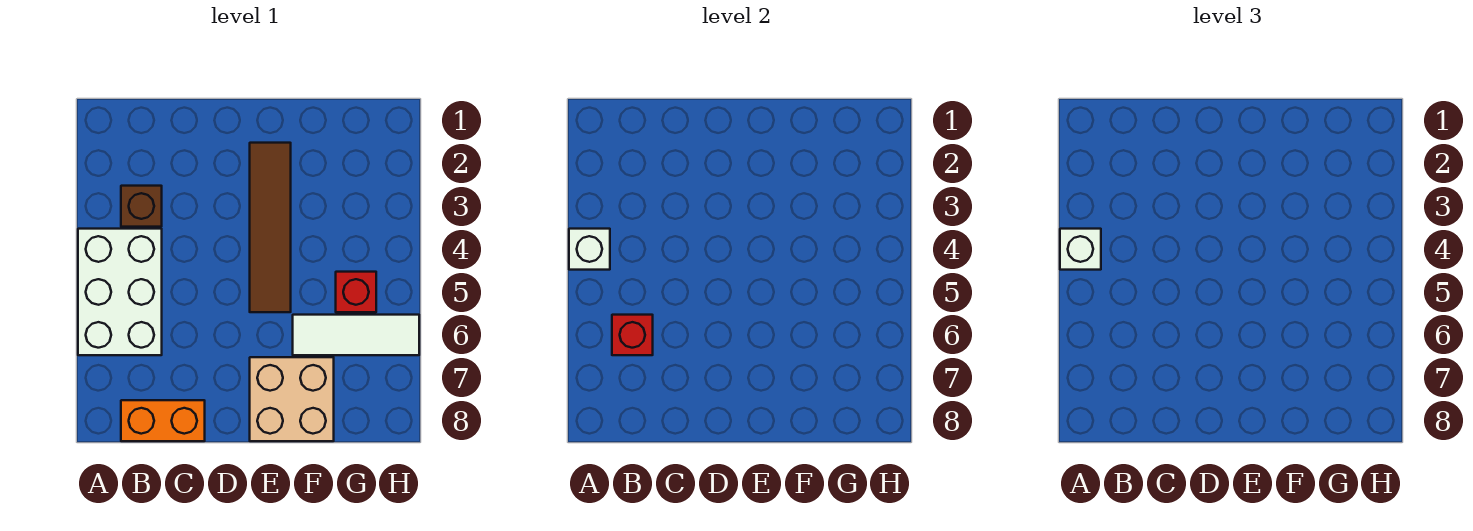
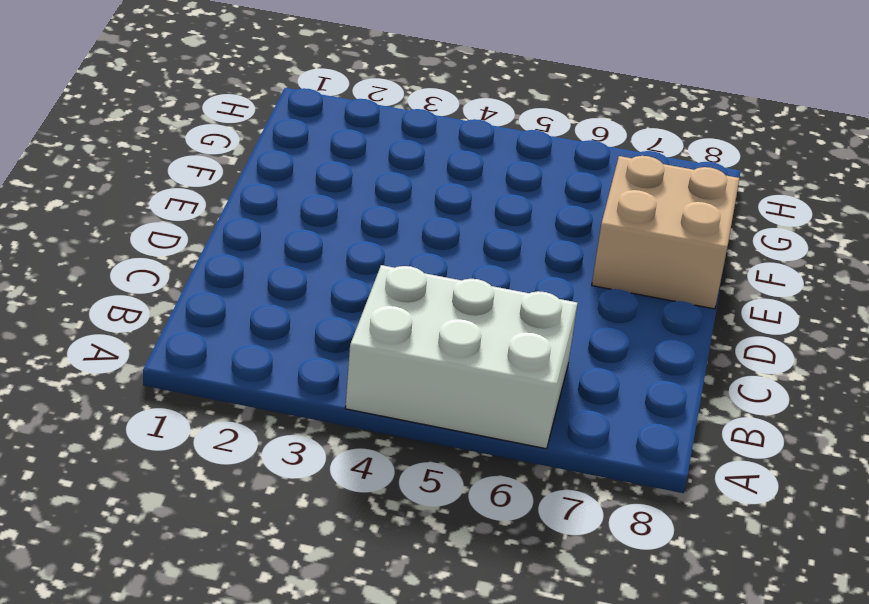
none -> brown 1x1 brick [121,186,162,227]
none -> orange 1x2 brick [121,400,205,441]

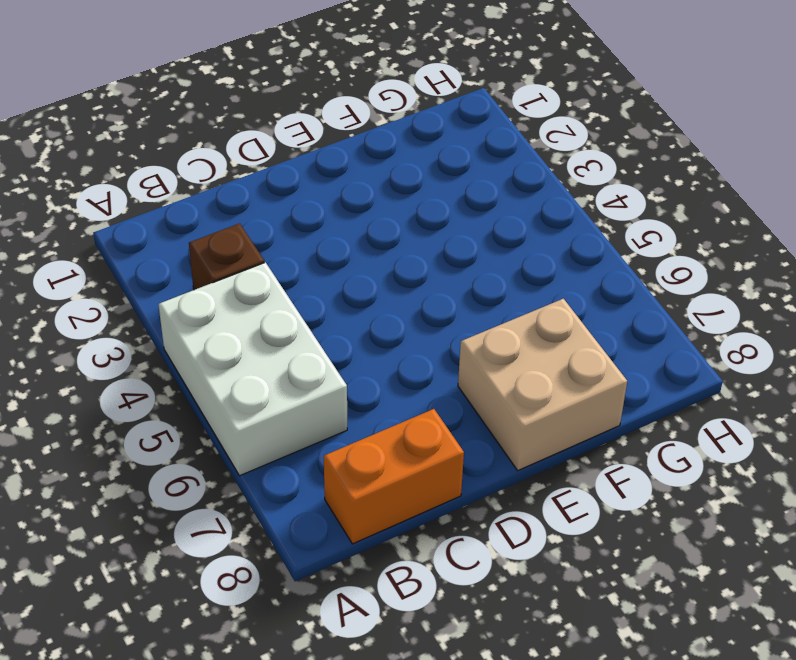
none -> brown 1x4 tile [250,143,291,312]
none -> white 1x3 tile [293,315,419,355]

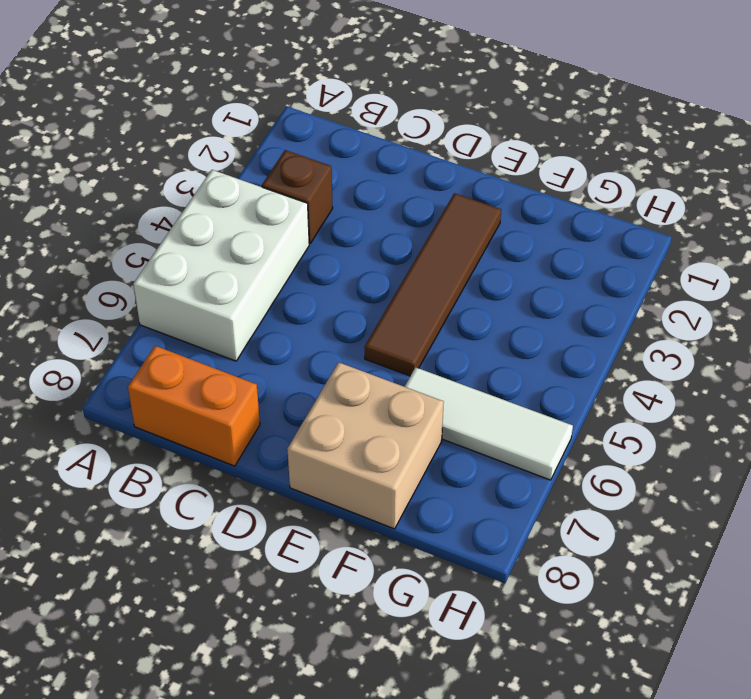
none -> red 1x1 brick [336,272,376,312]
none -> white 1x1 brick [569,229,610,270]

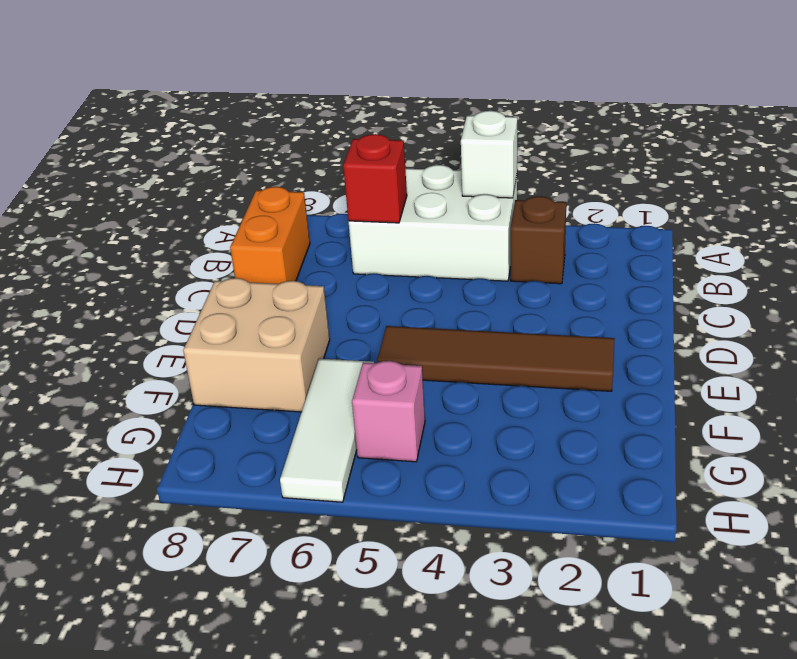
pink 1x1 brick [352,361,425,462] -> red 1x1 brick [336,272,376,312]
none -> white 1x1 brick [1060,229,1101,270]

